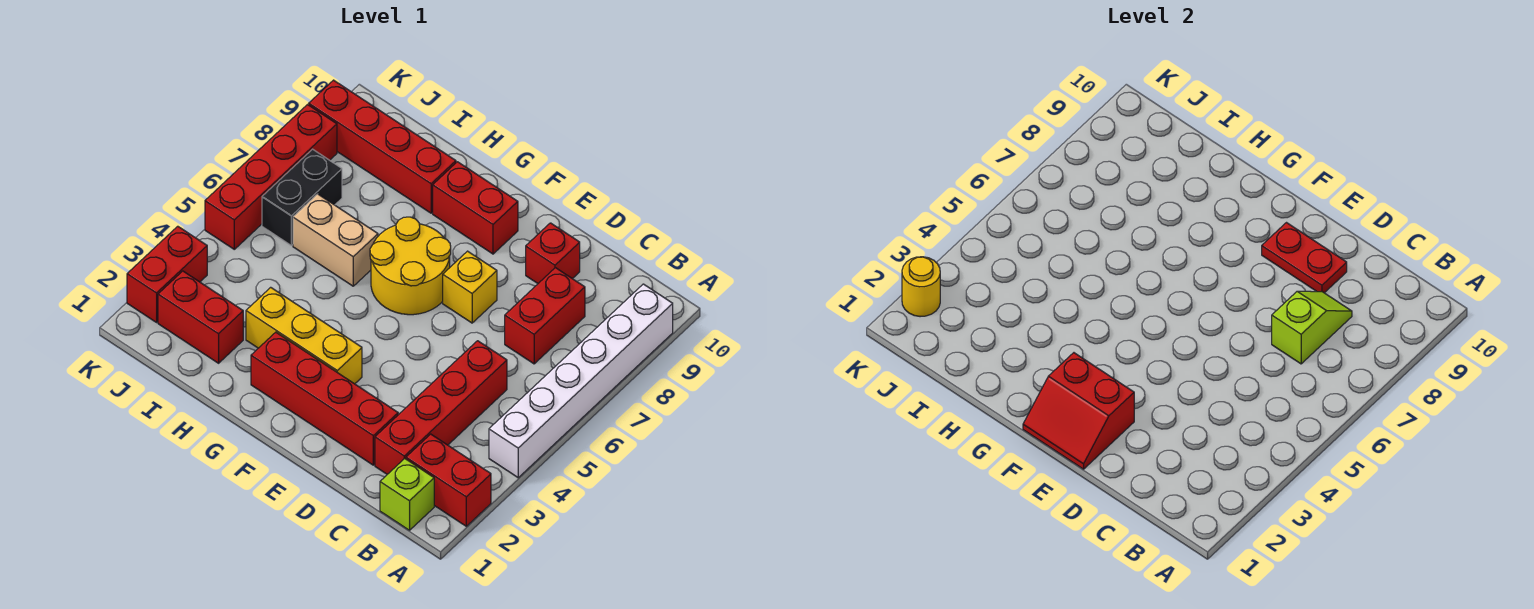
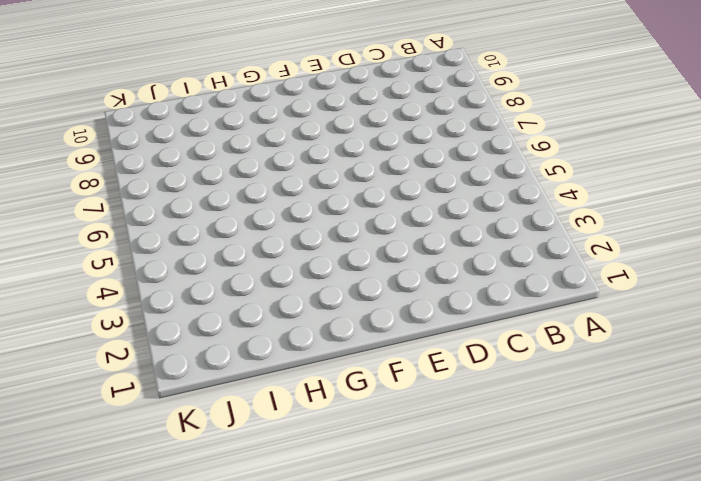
none -> red 1x2 brick [406,434,491,526]
none -> white 1x6 brick [489,284,673,478]
none -> lime 1x1 brick [380,459,434,530]

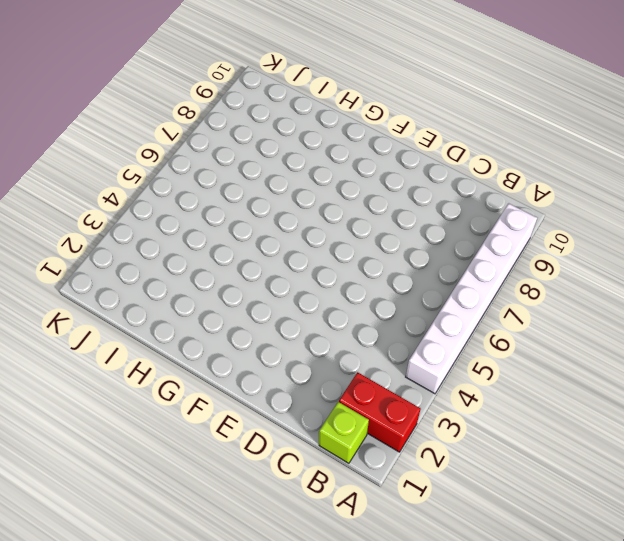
none -> red 1x4 brick [375,341,507,474]
none -> red 1x2 brick [505,268,585,364]
none -> red 1x4 brick [251,332,398,465]

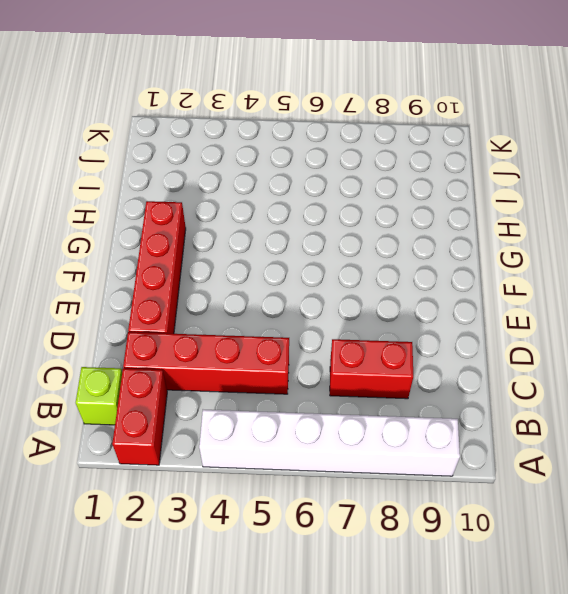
none -> red 1x1 brick [526,223,580,283]
none -> yellow 1x1 brick [443,251,497,323]
none -> yellow 1x3 brick [246,287,362,384]

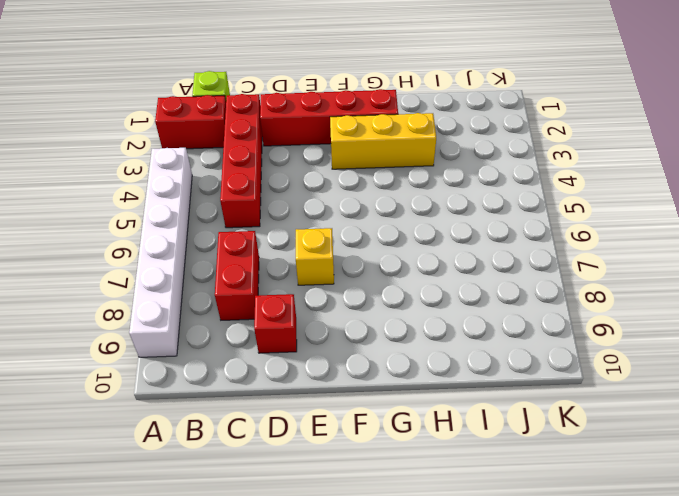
none -> yellow 2x2 round brick [370,217,451,315]
none -> red 1x2 brick [433,162,518,254]
none -> tan 1x2 brick [293,194,378,286]

